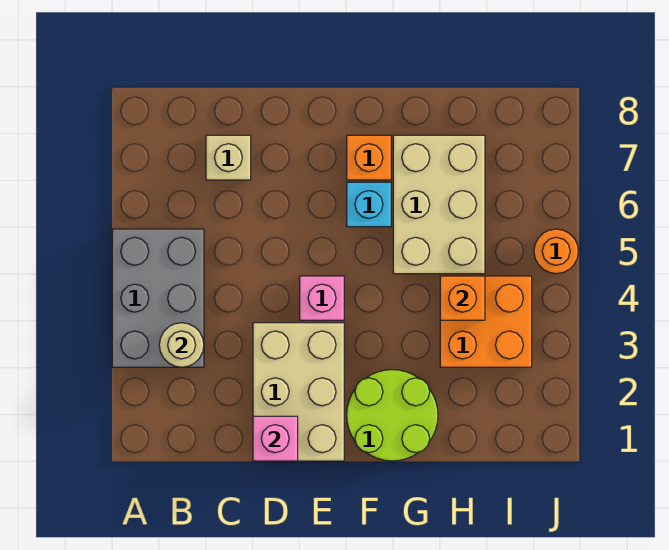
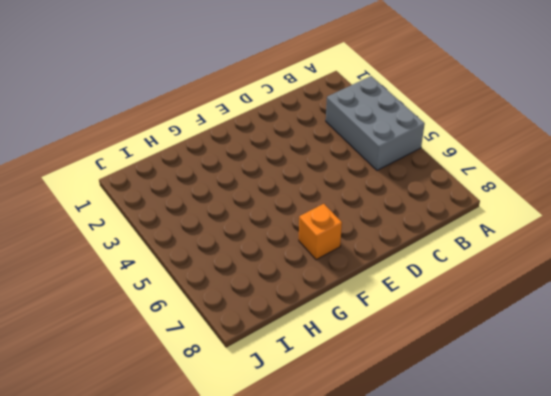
none -> tan 1x1 brick [206,135,251,180]
none -> tan 2x3 brick [253,323,344,461]
none -> pink 1x1 brick [300,276,344,320]

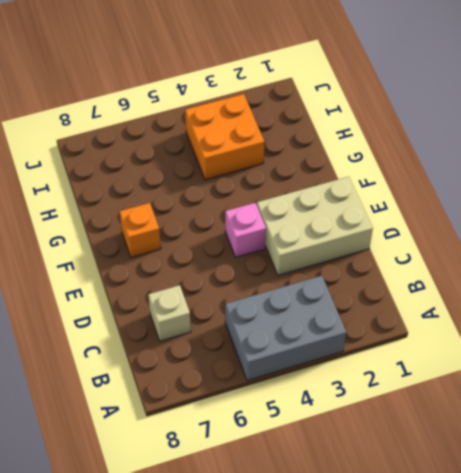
none -> lime 2x2 round brick [347,370,438,461]
none -> cyan 1x1 brick [347,182,391,227]
none -> tan 2x3 brick [393,135,485,274]

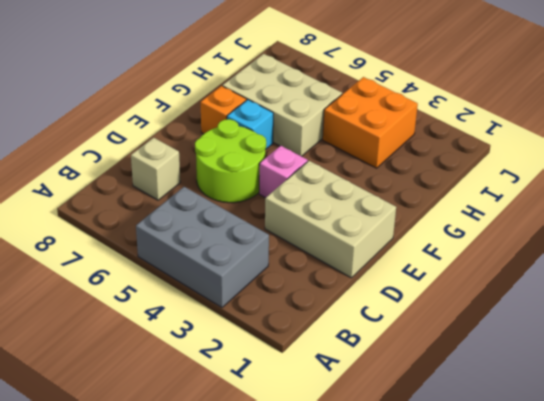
lime 2x2 round brick [195,119,266,203] -> lime 2x2 round brick moved to [347,370,438,461]
none -> orange 1x1 round brick [534,229,578,274]
none -> tan 1x1 round brick [159,323,204,367]
none -> pink 1x1 brick [253,416,298,461]

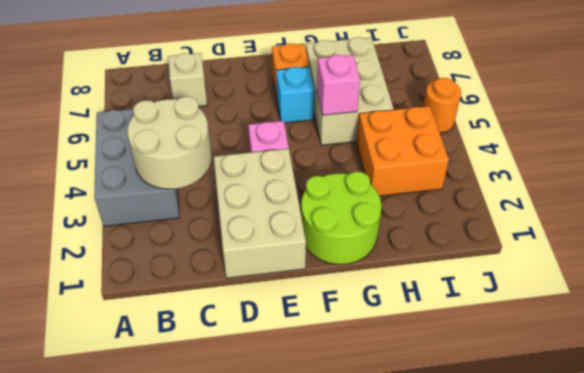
tan 2x2 round brick [127,96,212,189] -> tan 1x1 round brick [159,323,204,367]
pink 1x1 brick [317,55,360,115] -> pink 1x1 brick moved to [253,416,298,461]
none -> orange 1x1 brick [440,276,485,320]

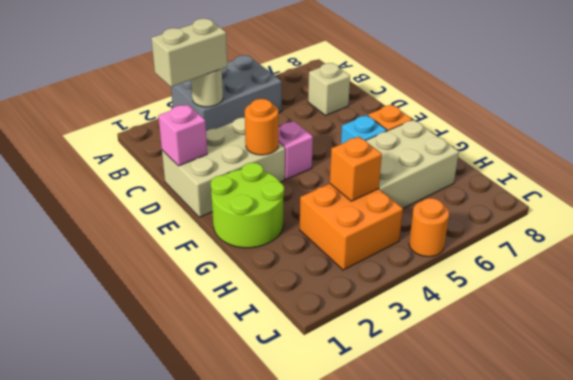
tan 1x2 brick [151,19,227,87] -> none
orange 1x1 round brick [245,99,278,155] -> none

